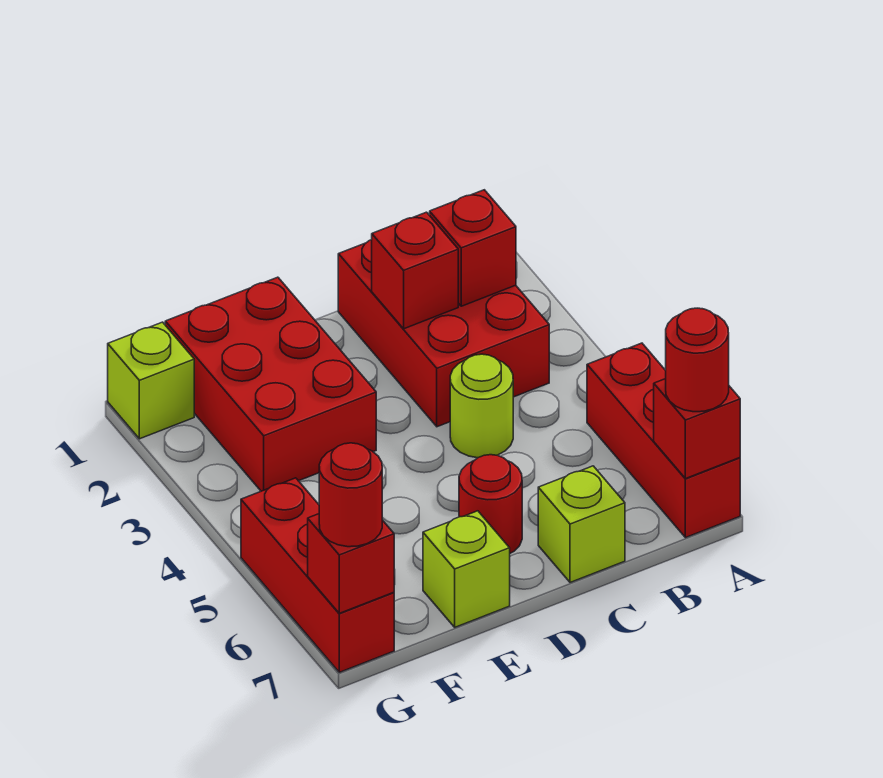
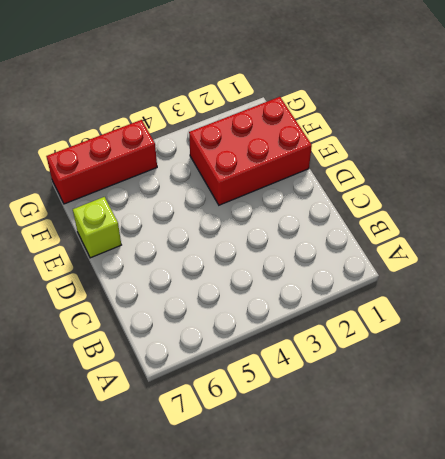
none -> red 1x3 brick [587,343,740,538]
none -> red 2x3 brick [338,240,549,427]
none -> lime 1x1 round brick [450,354,513,458]

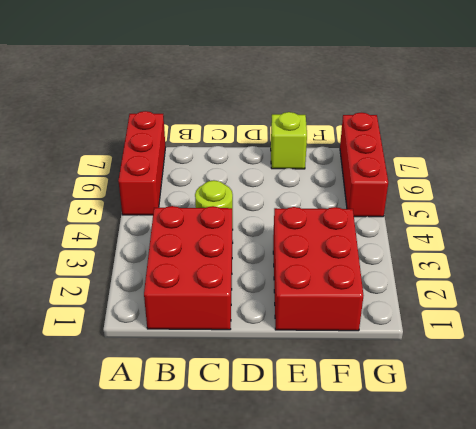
none -> lime 1x1 brick [538,466,625,582]
none -> red 1x1 round brick [459,455,522,553]
none -> lime 1x1 brick [108,322,194,439]

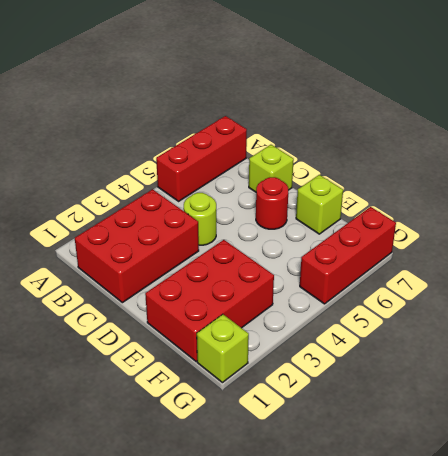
none -> red 1x1 brick [654,379,740,479]
none -> red 1x1 brick [430,190,516,306]
none -> red 1x1 brick [372,212,458,329]

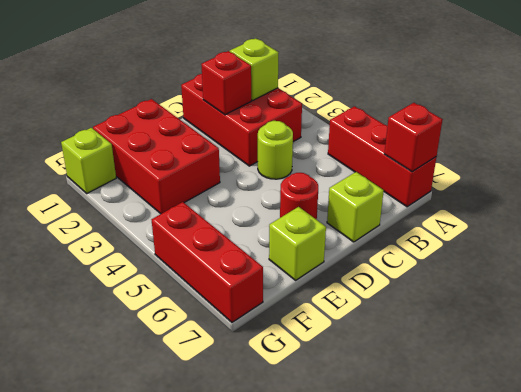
lime 1x1 brick [230,38,279,100] -> red 1x1 brick [430,190,516,306]
none -> red 1x1 brick [308,514,394,613]
none -> red 1x1 round brick [666,308,729,412]
none -> red 1x1 round brick [319,443,382,547]

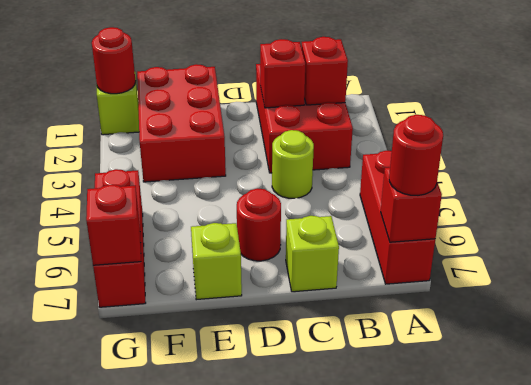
red 1x1 round brick [92,27,136,94] -> red 1x1 round brick moved to [319,443,382,547]

